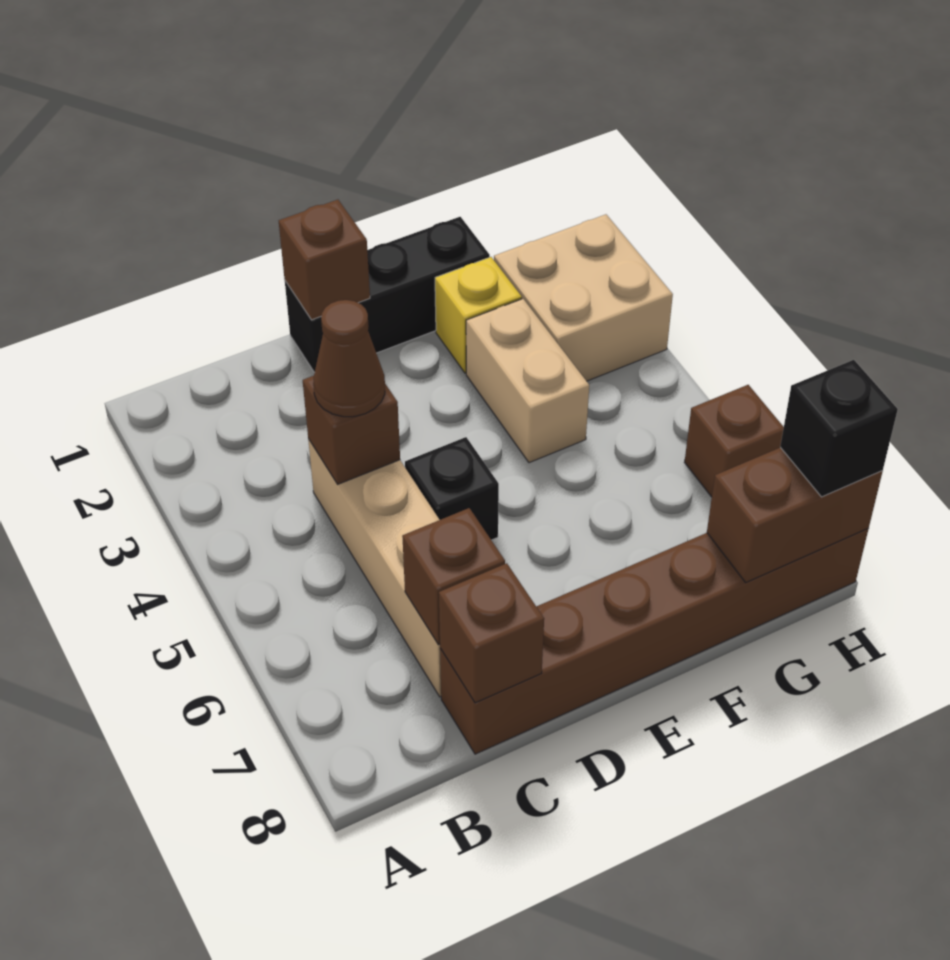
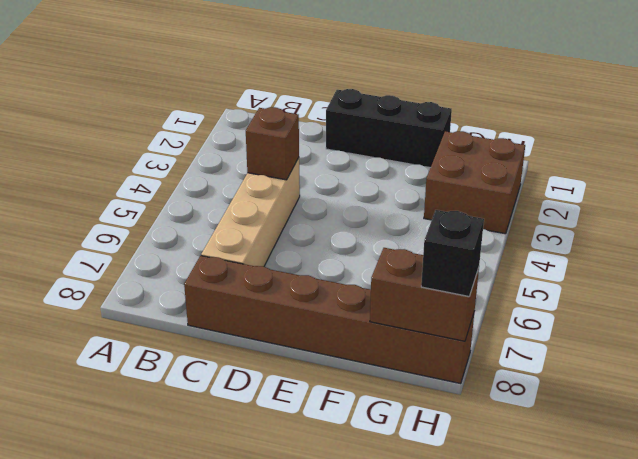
brown 2x2 brick [424,131,525,234] -> tan 2x2 brick [494,214,673,381]
none -> black 1x1 brick [405,437,499,540]
none -> yellow 1x1 brick [435,257,522,373]
none -> tan 1x2 brick [466,299,589,463]

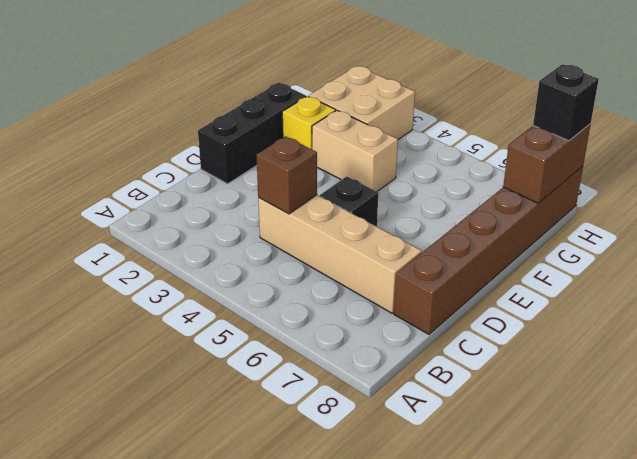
none -> brown 1x1 brick [684,385,784,497]
none -> brown 1x1 brick [402,508,505,645]
none -> brown 1x1 brick [439,563,544,703]

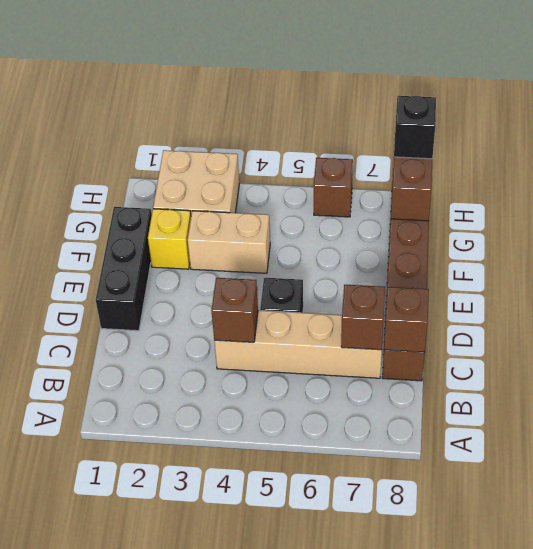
none -> brown 1x1 brick [279,200,370,320]
none -> brown 1x1 cone [313,300,385,417]

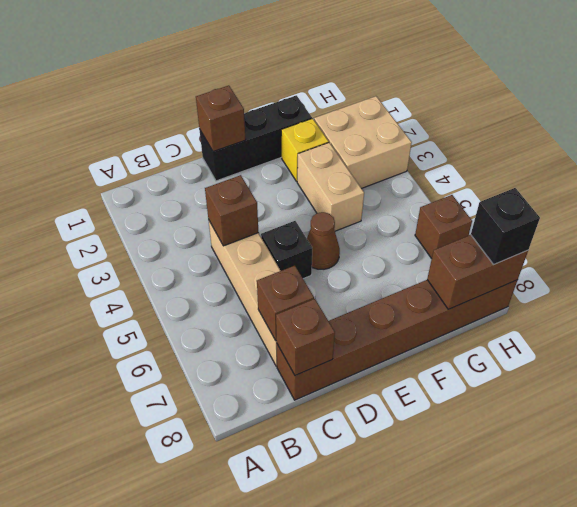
brown 1x1 cone [307,212,340,269] -> brown 1x1 cone moved to [313,300,385,417]

